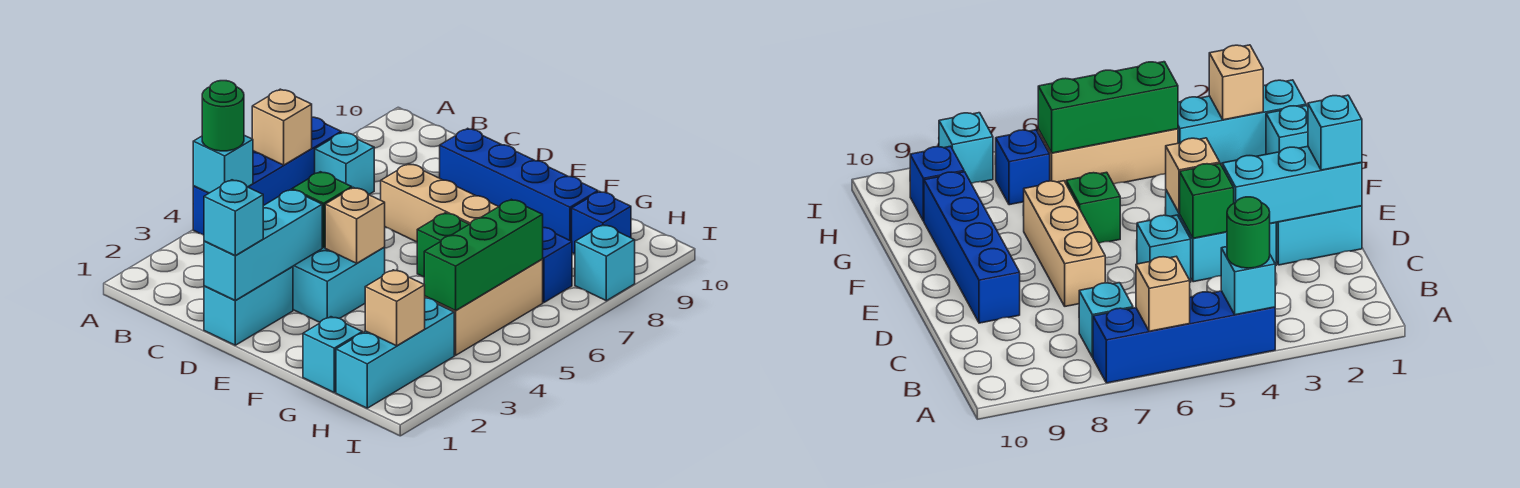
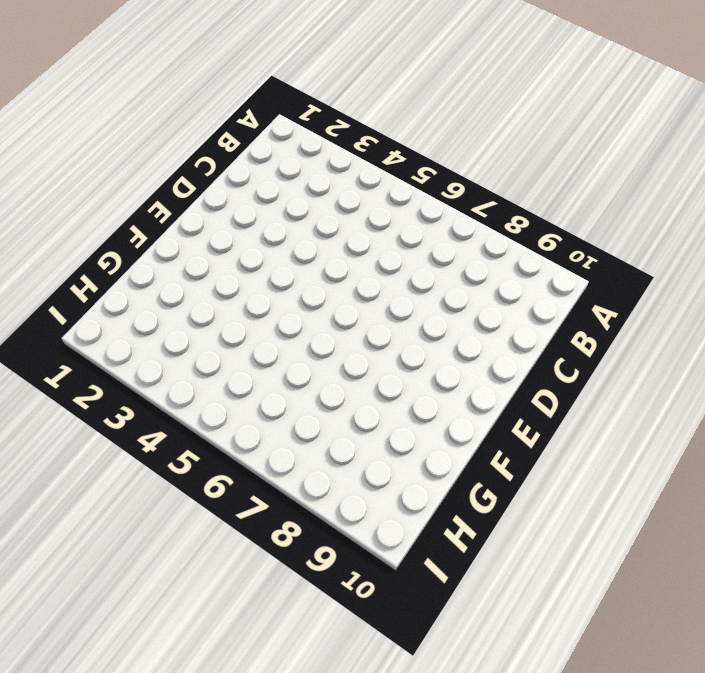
none -> blue 1x4 brick [193,117,341,235]
none -> cyan 1x1 brick [315,132,374,195]
none -> cyan 1x2 brick [204,267,293,345]

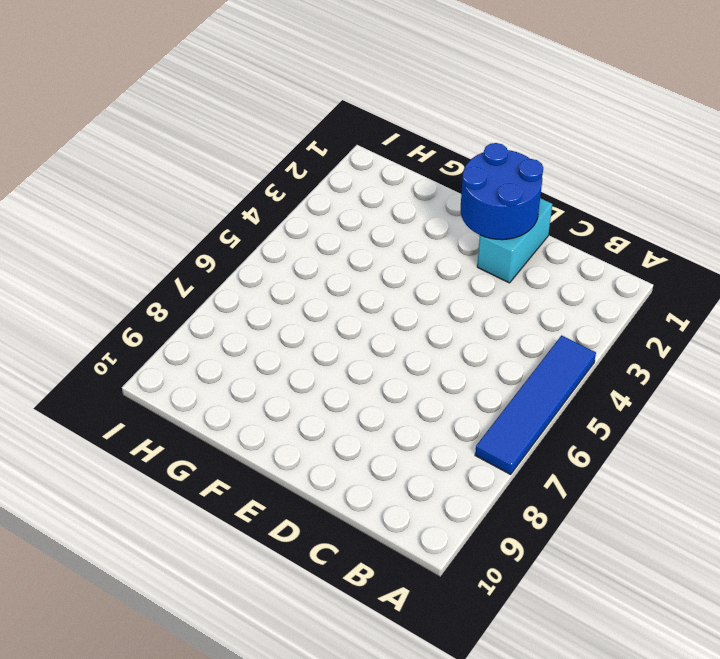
blue 1x4 tile [475,335,596,474] -> blue 1x4 brick [193,117,341,235]
blue 2x2 round brick [461,143,543,240] -> cyan 1x3 brick [204,190,322,301]
none -> cyan 1x1 brick [315,132,374,195]
none -> cyan 2x2 brick [293,247,385,322]
none -> cyan 1x1 brick [1137,215,1191,282]

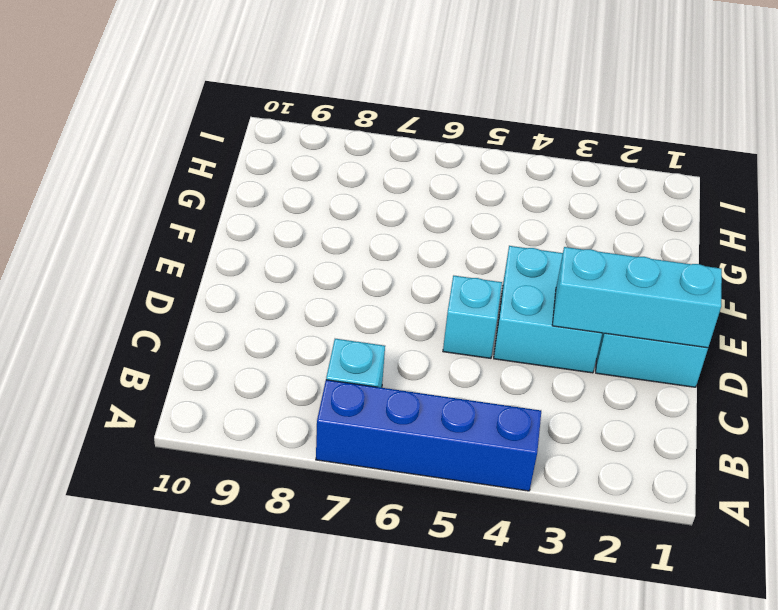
none -> tan 1x3 brick [381,164,499,242]
none -> blue 1x4 brick [440,128,598,241]
none -> green 1x1 brick [417,213,469,277]

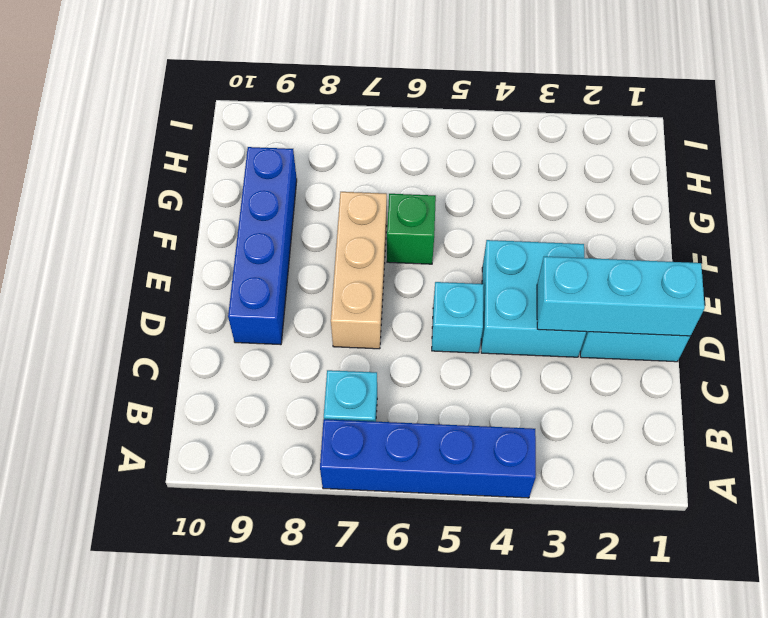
none -> cyan 1x1 brick [303,317,362,392]
none -> cyan 1x3 brick [336,298,454,408]
none -> tan 1x3 brick [425,259,543,355]

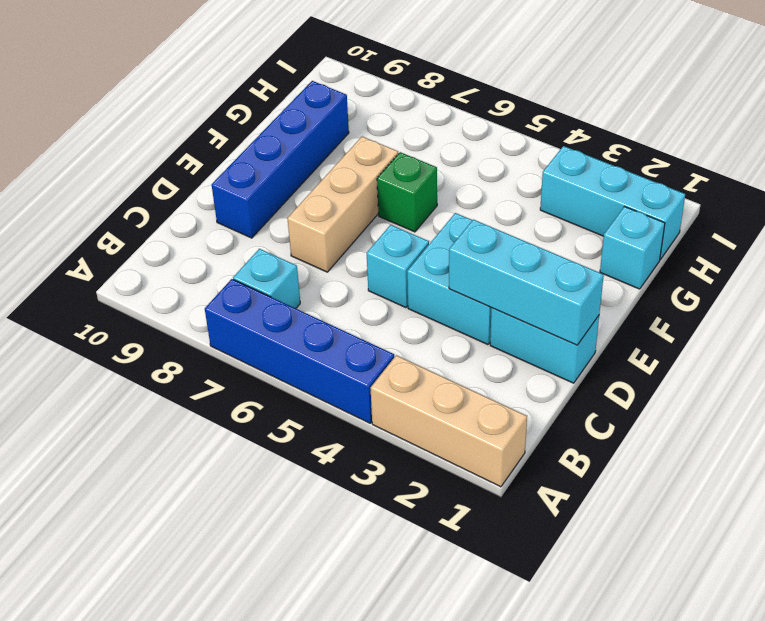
tan 1x3 brick [371,355,527,487] -> tan 1x3 brick moved to [425,259,543,355]
none -> blue 1x1 brick [543,228,572,302]
none -> blue 1x1 brick [572,191,631,254]
none -> cyan 1x1 brick [575,225,635,301]

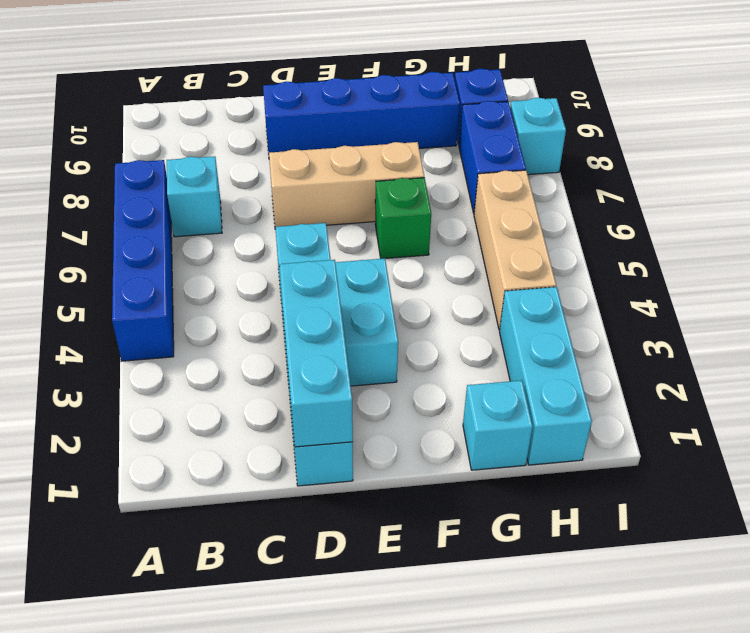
blue 1x2 brick [459,101,526,213] -> blue 1x1 brick [543,228,572,302]
none -> cyan 1x1 brick [193,135,253,193]
none -> tan 1x1 brick [252,89,312,165]
none -> green 1x1 brick [292,172,352,248]

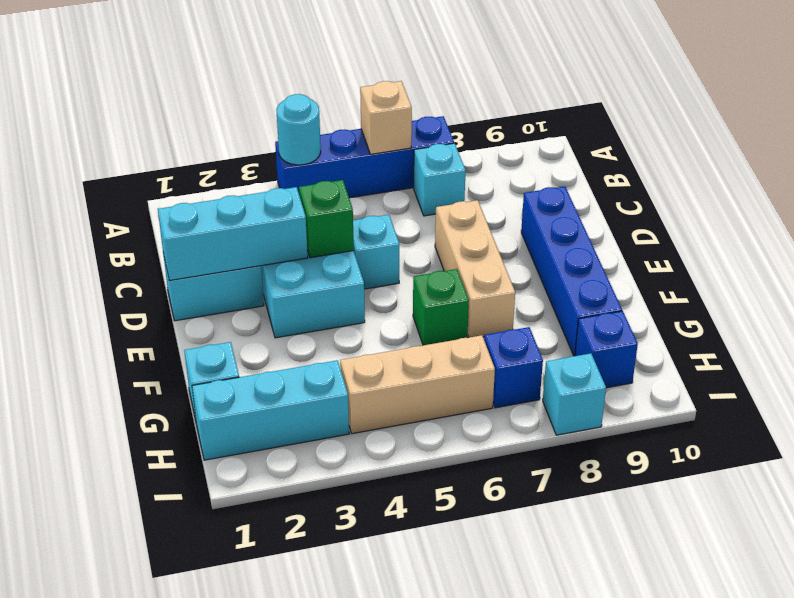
cyan 1x1 round brick [276,94,321,165] -> cyan 1x1 brick [193,135,253,193]
none -> tan 1x1 brick [325,187,385,263]
none -> tan 1x1 brick [365,270,425,346]
none -> green 1x3 brick [424,199,543,311]

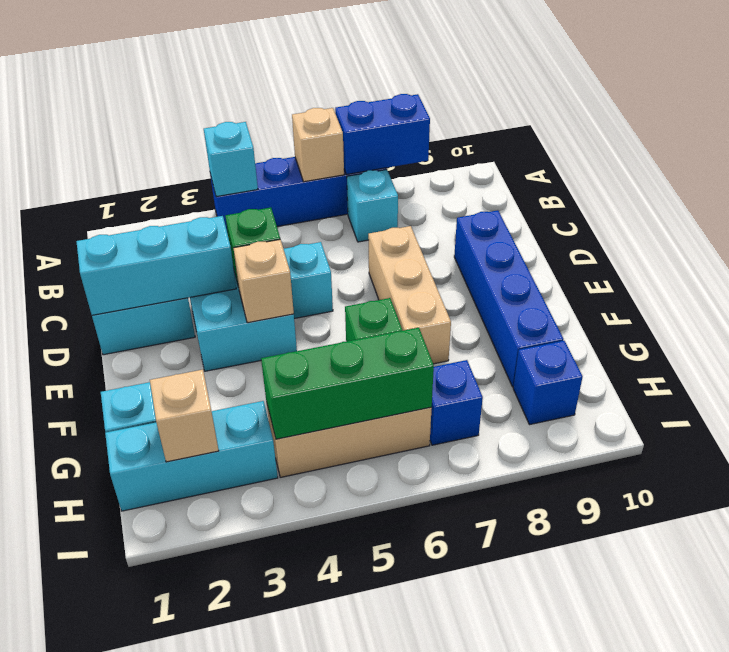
blue 1x2 brick [335,94,430,174] -> none
none -> cyan 1x1 brick [575,225,635,301]
none -> green 1x1 round brick [202,81,244,151]
none -> cyan 1x1 brick [204,180,263,256]

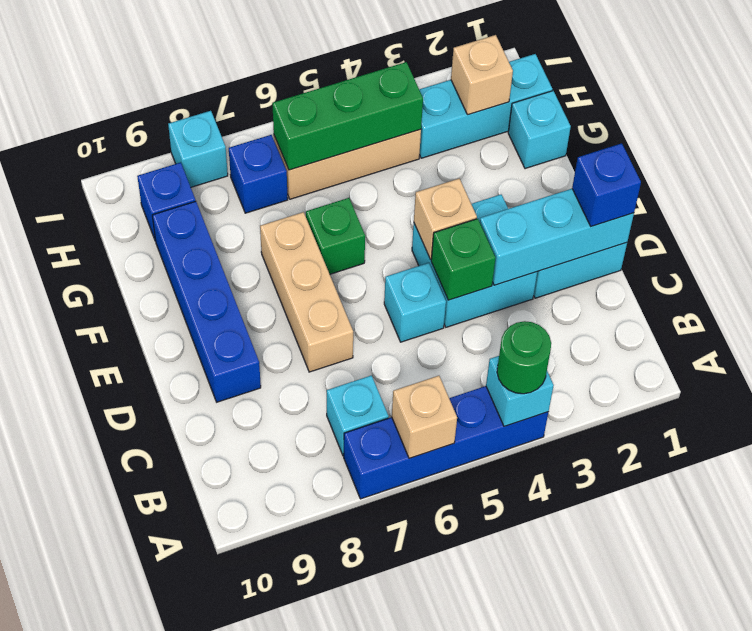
blue 1x1 brick [572,143,641,226] -> cyan 1x1 brick [204,180,263,256]

